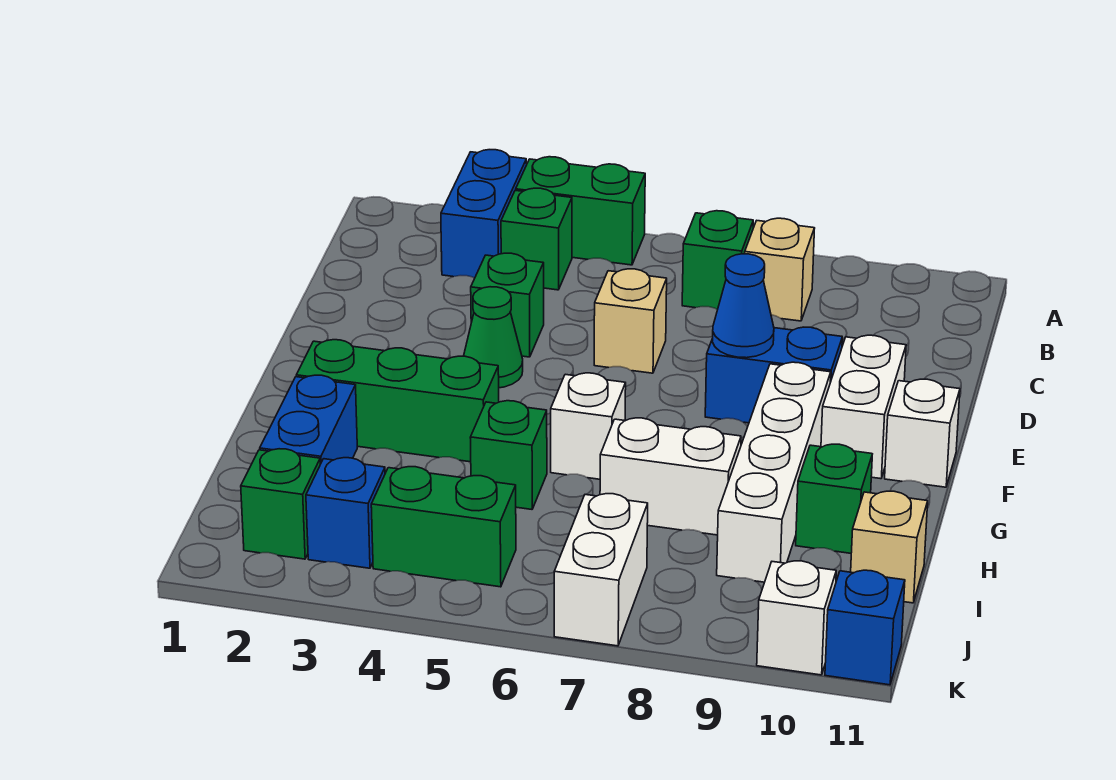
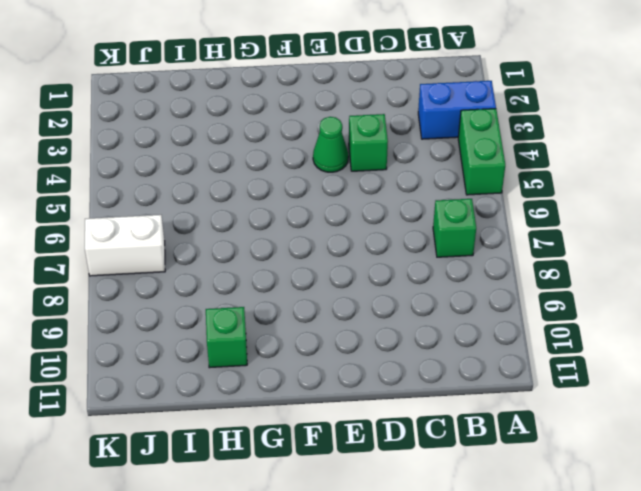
none -> green 1x1 brick [501,188,572,290]
none -> tan 1x1 brick [745,218,815,321]
none -> tan 1x1 brick [594,269,667,373]

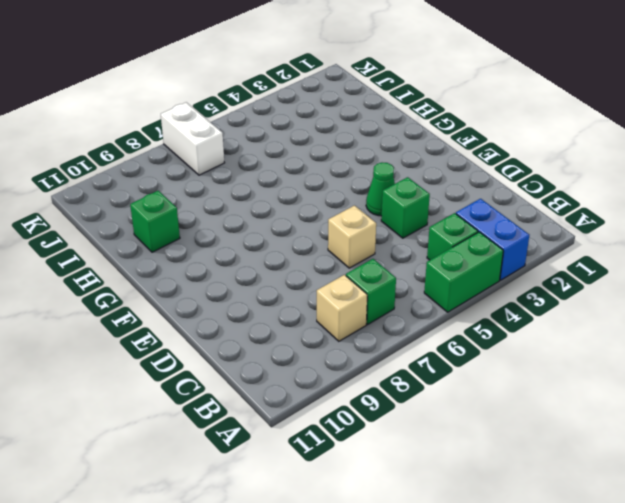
none -> blue 1x2 brick [705,327,842,423]
none -> white 1x2 brick [821,335,906,479]
none -> white 1x4 brick [717,362,831,582]

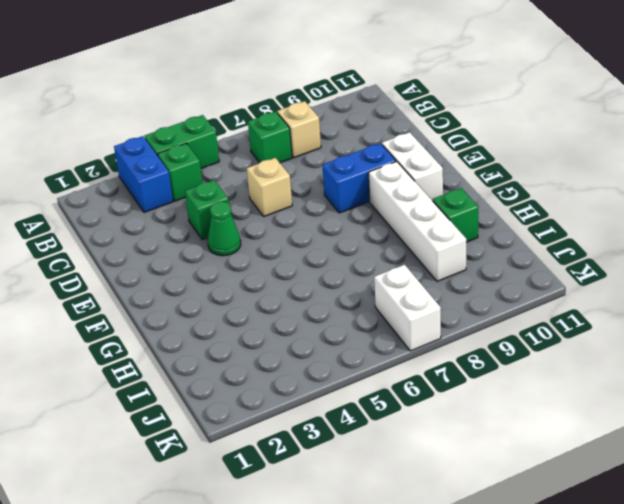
none -> white 1x1 brick [885,379,960,487]
none -> green 1x3 brick [296,340,499,462]
none -> white 1x1 brick [551,373,626,479]

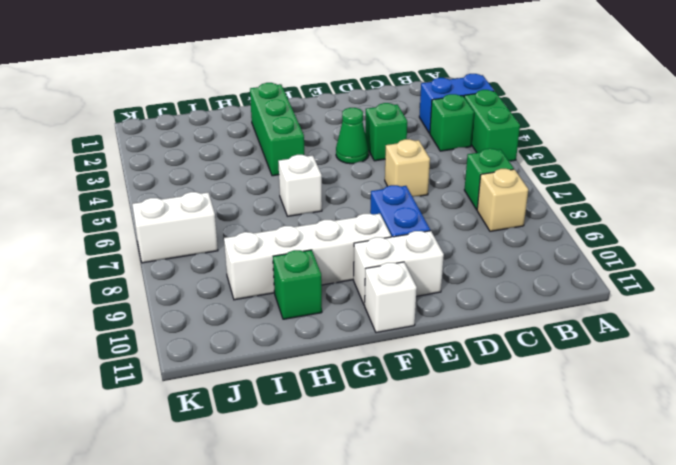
none -> blue 1x2 brick [260,375,357,464]
none -> green 1x1 brick [470,401,547,509]
none -> white 1x2 brick [600,418,741,535]

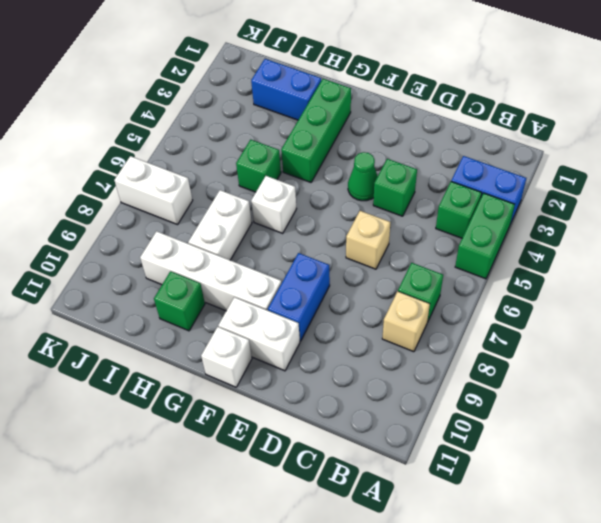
none -> tan 1x1 brick [851,491,928,603]
none -> green 1x1 brick [241,449,320,559]
none -> blue 1x1 brick [306,458,385,568]

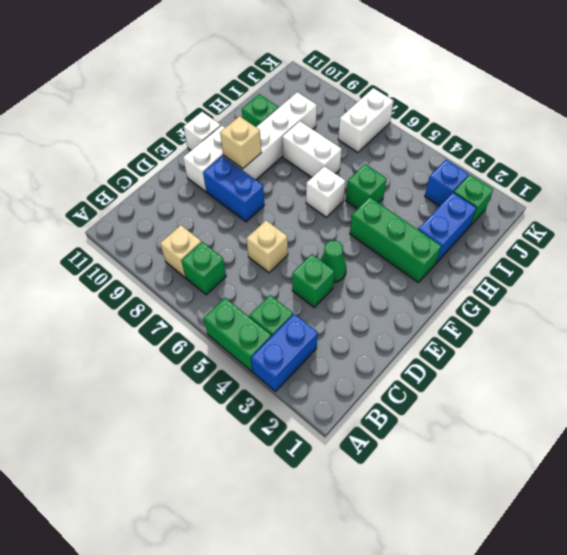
tan 1x1 brick [220,116,261,169] -> tan 1x1 brick moved to [851,491,928,603]
none -> green 1x2 brick [371,467,516,587]
none -> white 1x1 brick [757,561,836,675]
none -> blue 1x1 brick [825,570,905,685]

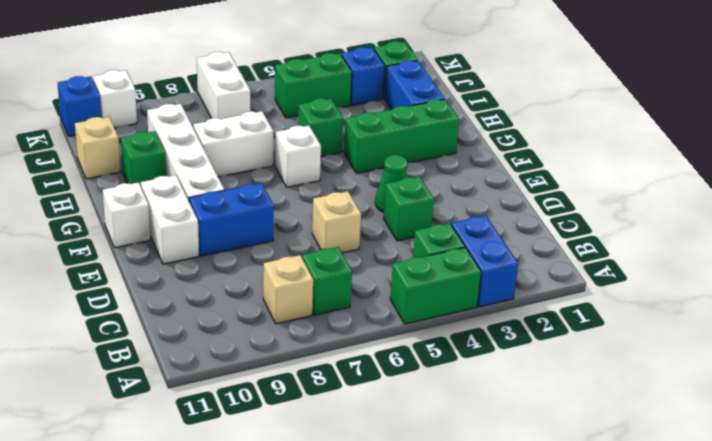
none -> blue 1x1 cone [712,254,774,358]

